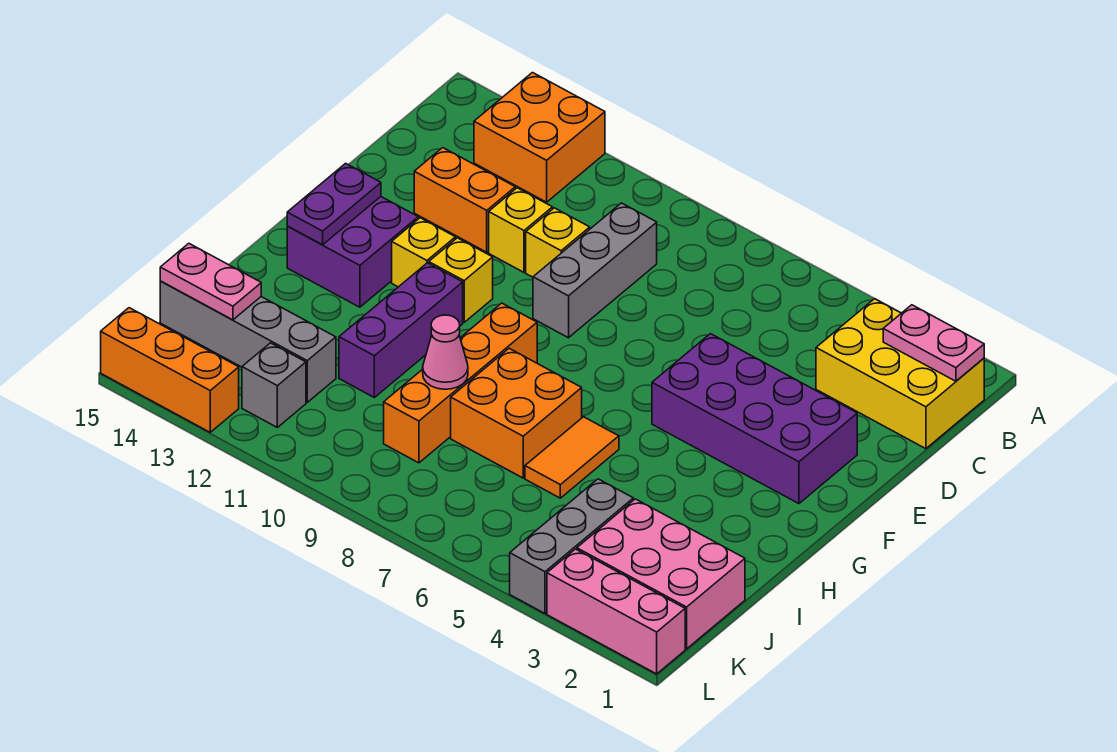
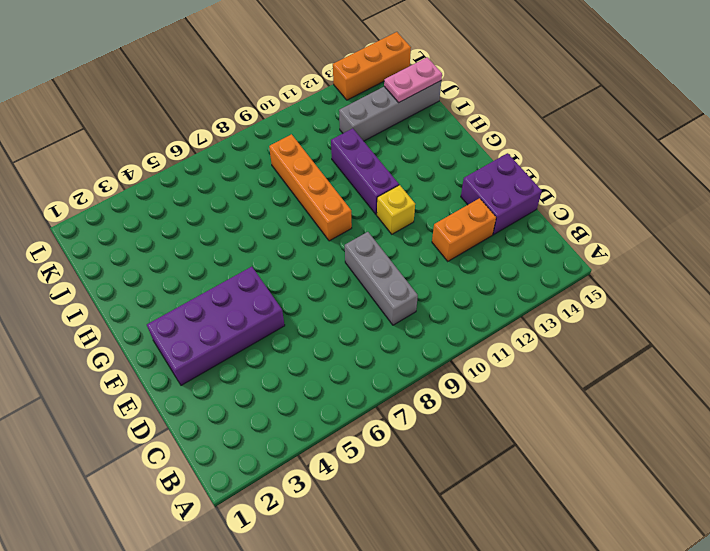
purple 2x2 brick [461,153,542,235] -> purple 2x2 brick moved to [287,197,418,307]
none -> orange 2x2 brick [474,73,605,202]
none -> yellow 2x3 brick [816,299,984,449]
none -> yellow 1x1 brick [526,208,590,277]

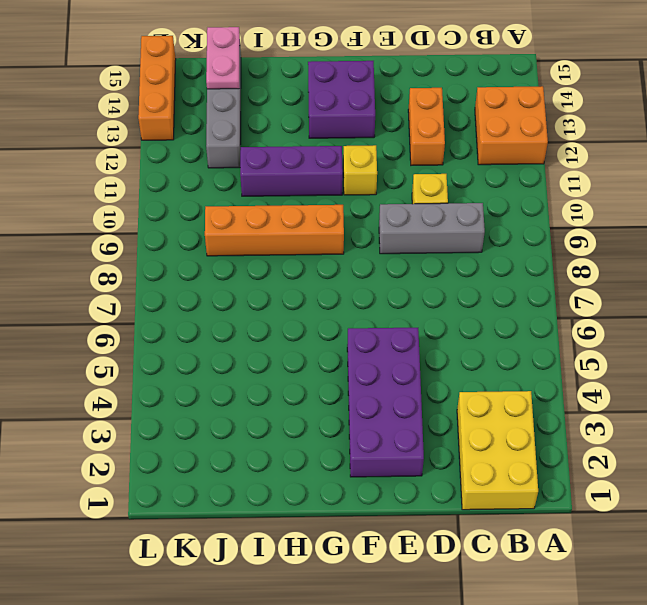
none -> yellow 1x1 brick [489,188,553,272]
none -> yellow 1x1 brick [392,218,455,287]
none -> orange 1x2 tile [525,417,619,498]

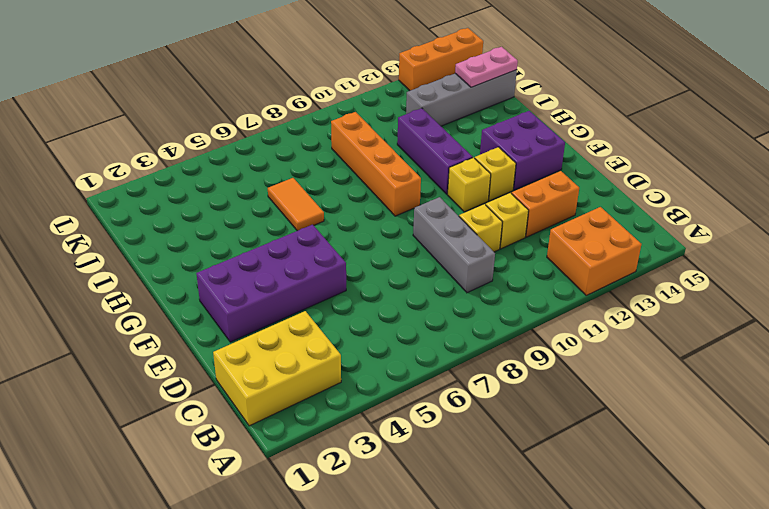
none -> orange 2x2 brick [451,348,582,478]
none -> pink 2x3 brick [577,499,745,649]
none -> grey 1x3 brick [510,479,633,613]

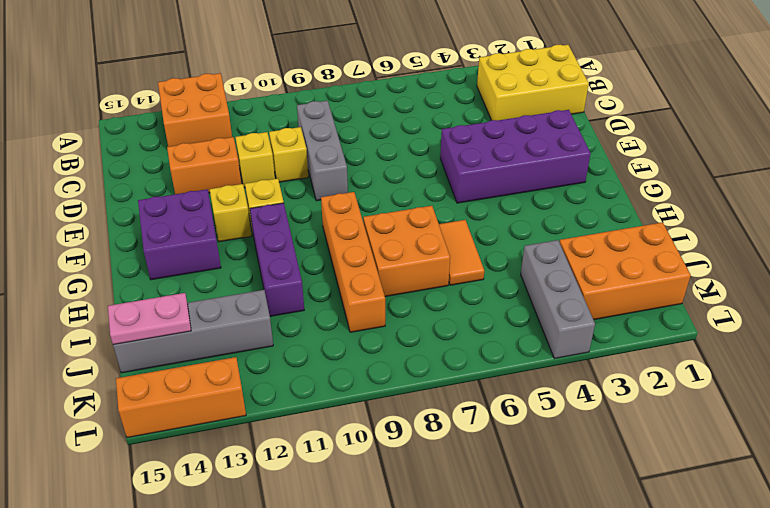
orange 2x3 brick [559,222,691,320] -> pink 2x3 brick [577,499,745,649]
none -> grey 1x1 brick [242,343,306,427]
none -> pink 1x3 brick [547,549,685,674]
none -> pink 1x2 plate [883,305,984,381]

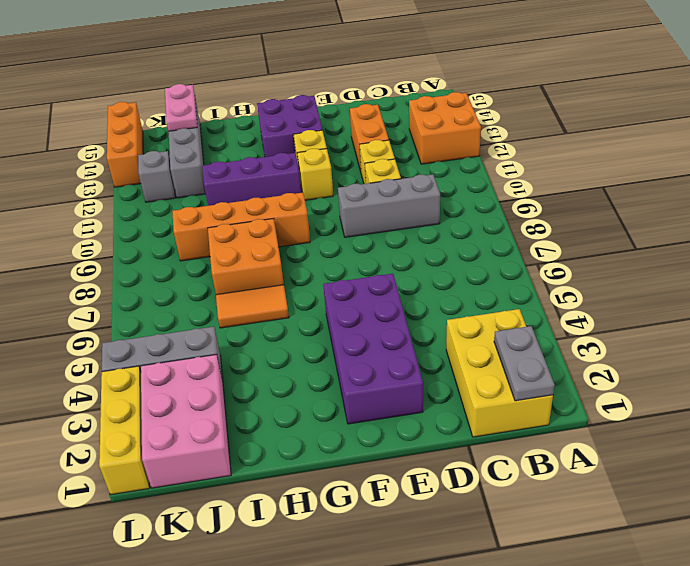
grey 1x2 plate [494,326,555,401] -> pink 1x2 plate [883,305,984,381]
yellow 1x3 brick [99,366,149,495] -> pink 1x3 brick [547,549,685,674]
none -> purple 1x2 plate [287,163,381,245]
none -> pink 1x1 cone [423,315,468,389]

